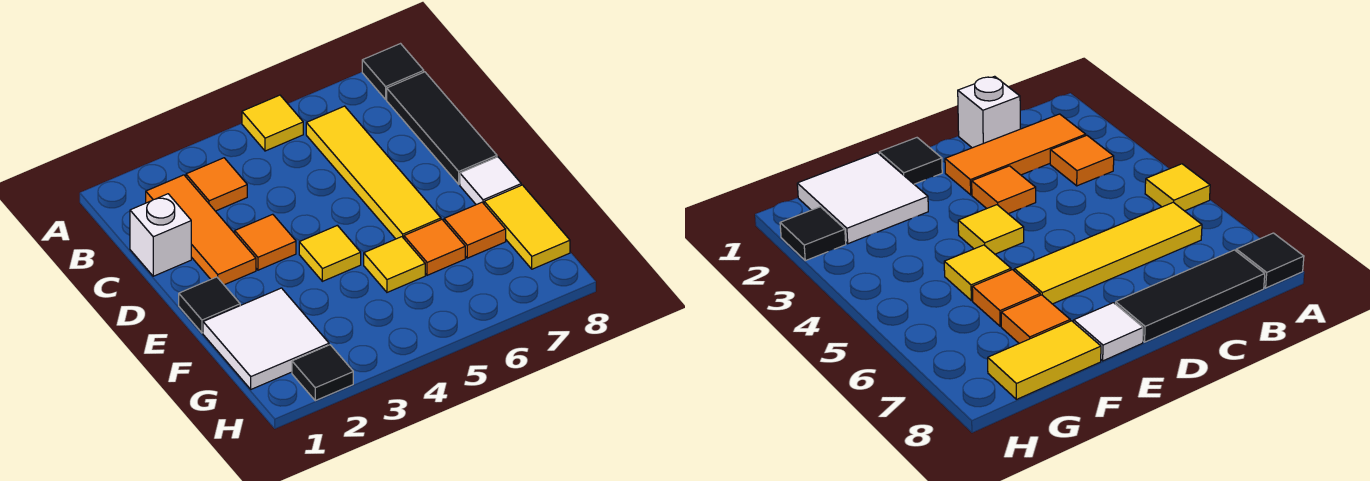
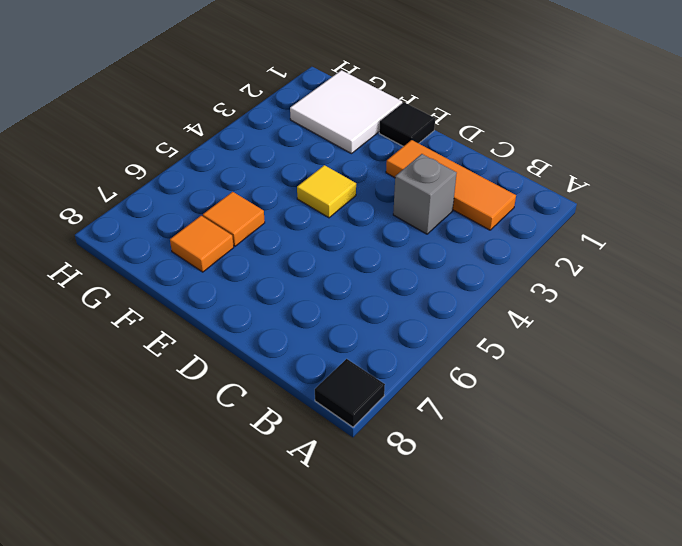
grey 1x1 brick [393,154,457,234] -> none
none -> yellow 1x1 tile [242,95,303,151]
none -> orange 1x1 tile [186,158,247,211]
none -> yellow 1x4 tile [306,106,441,239]

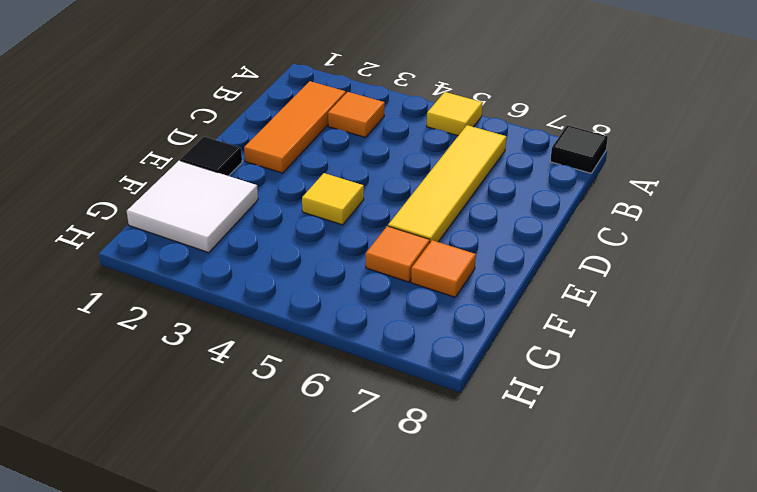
none -> black 1x3 tile [387,72,497,184]
none -> white 1x1 brick [130,194,191,276]
none -> orange 1x1 tile [235,214,296,270]

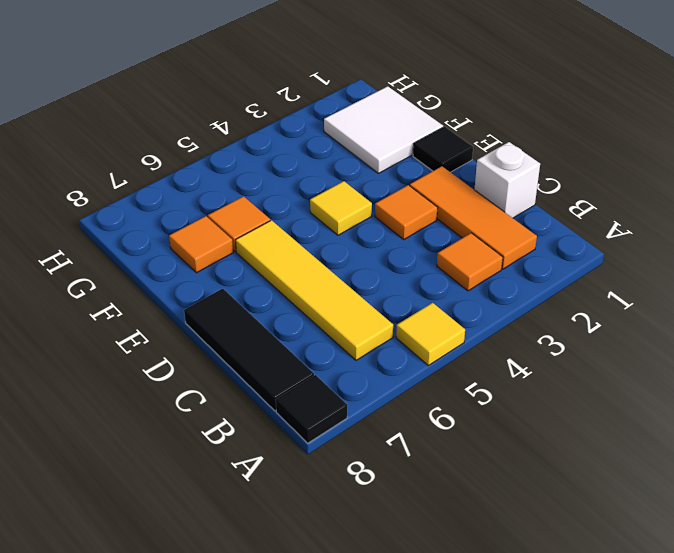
none -> white 1x1 tile [460,157,521,205]
none -> yellow 1x1 tile [364,237,425,292]
none -> yellow 1x2 tile [484,185,570,269]

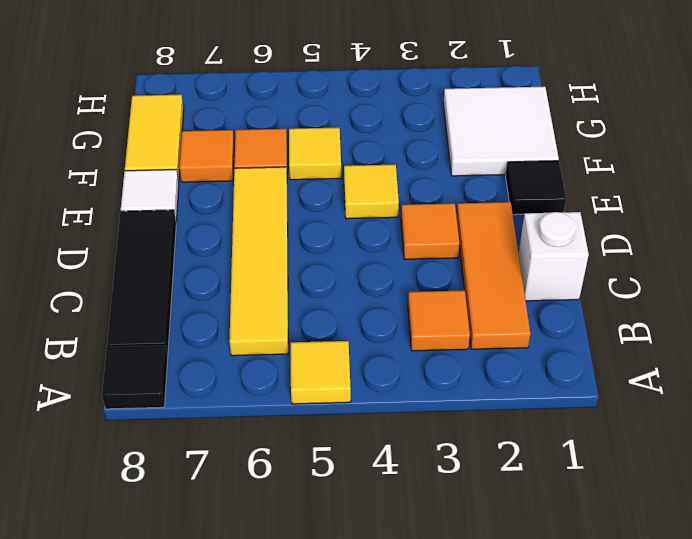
none -> black 1x1 tile [292,345,353,401]

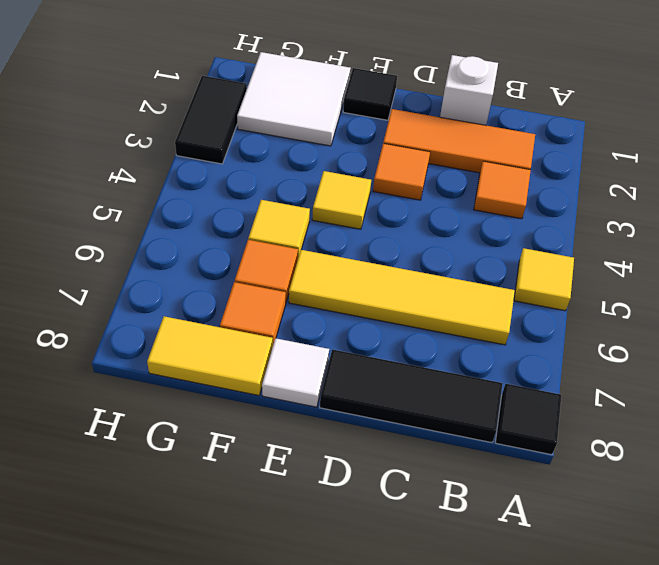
black 1x2 tile [175,76,247,164] -> black 1x1 tile [292,345,353,401]

